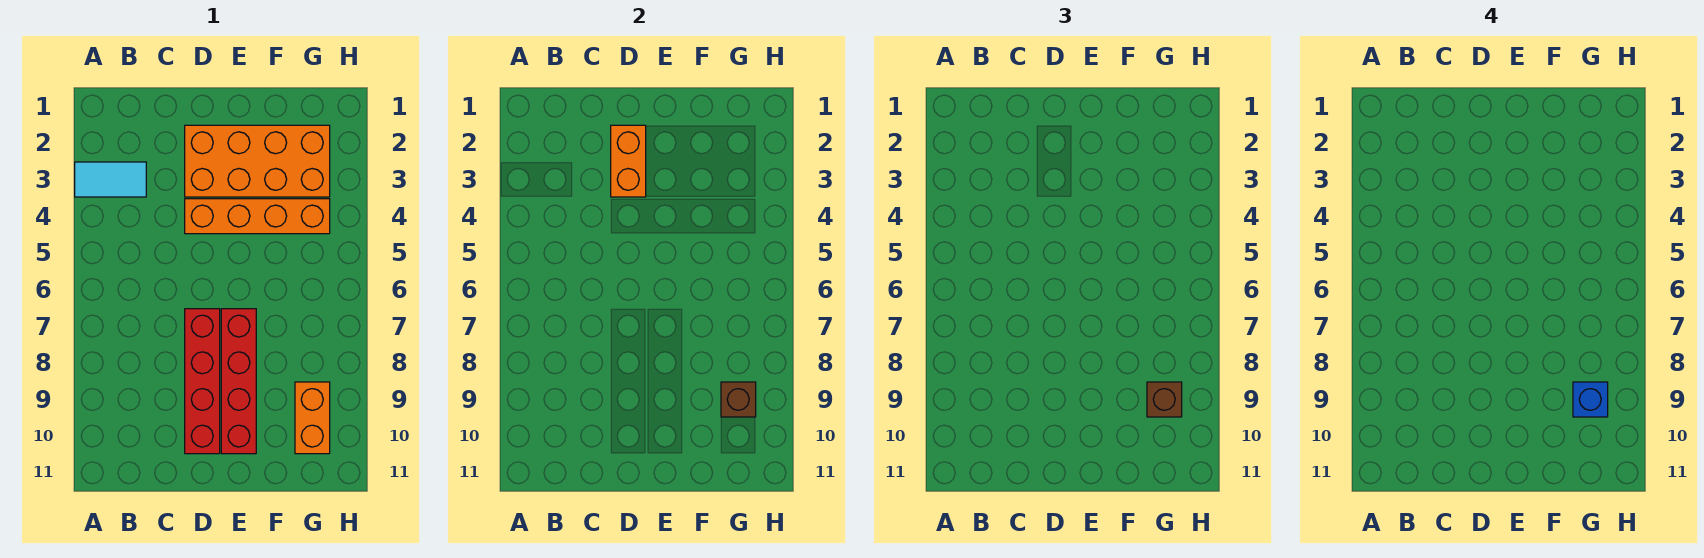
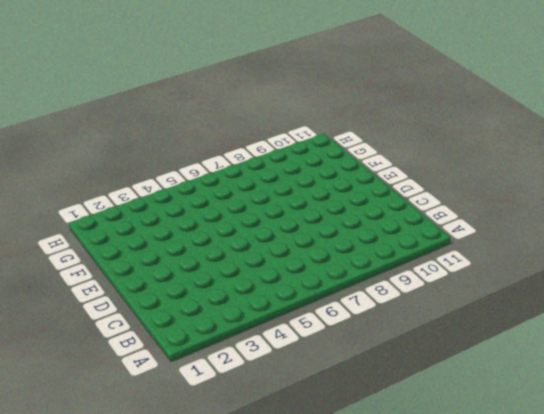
none -> cyan 1x2 tile [75,162,146,197]
none -> orange 2x4 brick [185,125,330,197]

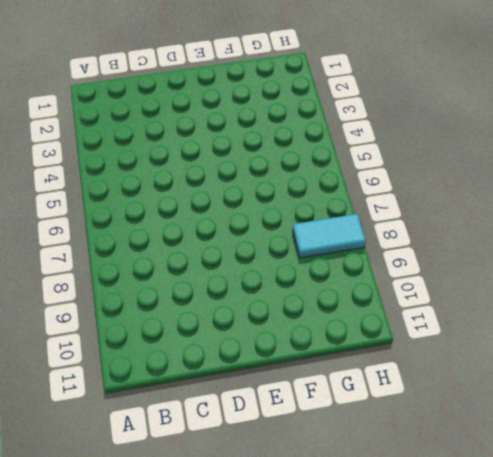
cyan 1x2 tile [293,214,366,258] -> cyan 1x2 tile moved to [75,162,146,197]
none -> orange 2x4 brick [185,125,330,197]
none -> orange 1x4 brick [185,199,330,234]

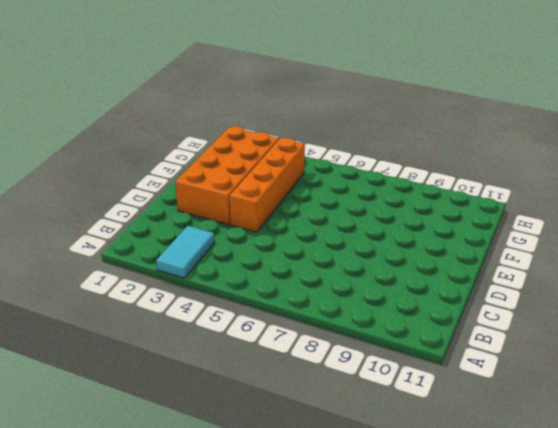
none -> red 1x4 brick [185,309,220,454]
none -> red 1x4 brick [221,309,256,454]

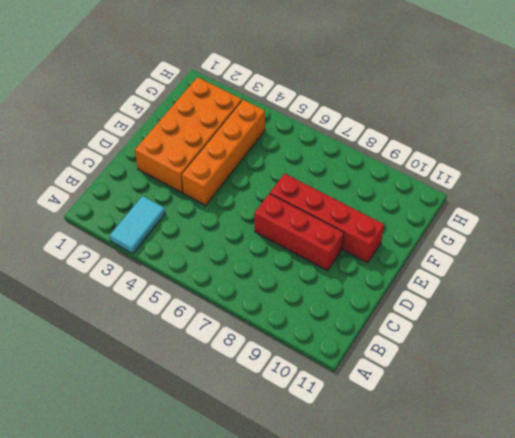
red 1x3 brick [254,194,344,271] -> red 1x4 brick [185,309,220,454]
none -> orange 1x2 brick [295,382,330,454]
none -> orange 1x2 brick [611,125,646,197]

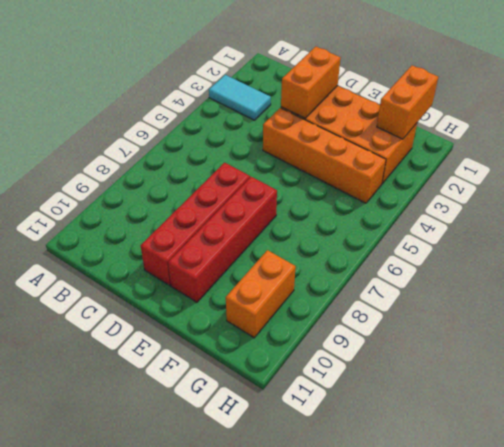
orange 1x2 brick [377,65,438,139] -> none
none -> brown 1x1 brick [721,382,756,417]
none -> brown 1x1 brick [1147,382,1182,417]

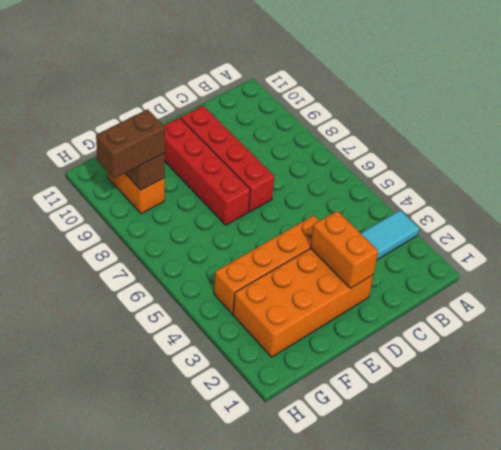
brown 1x2 brick [96,109,165,179] -> brown 1x1 brick [1147,382,1182,417]
none -> blue 1x1 brick [1573,382,1608,417]

